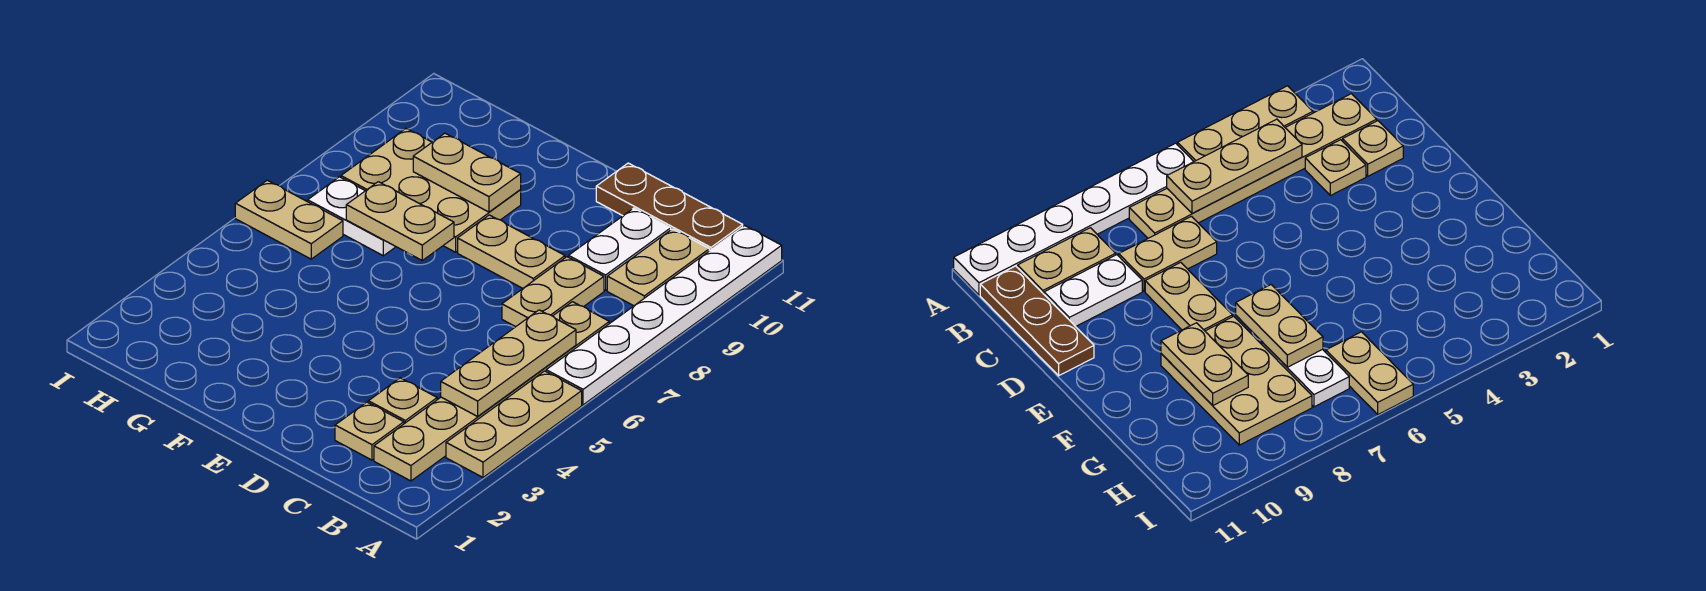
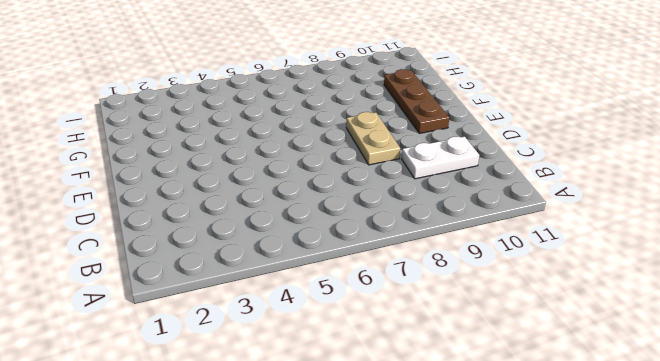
brown 1x3 plate [384,69,449,133] -> brown 1x3 plate moved to [596,163,743,251]
none -> tan 1x3 plate [446,371,582,477]
none -> white 1x6 plate [546,226,782,405]
none -> tan 1x6 plate [374,302,609,481]

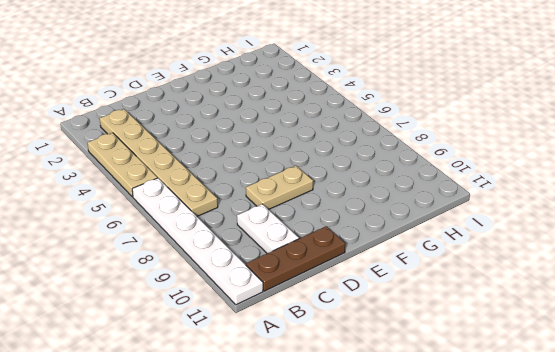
none -> tan 1x2 plate [607,229,709,306]
none -> tan 1x1 plate [335,402,404,460]
none -> tan 1x1 plate [368,378,437,424]

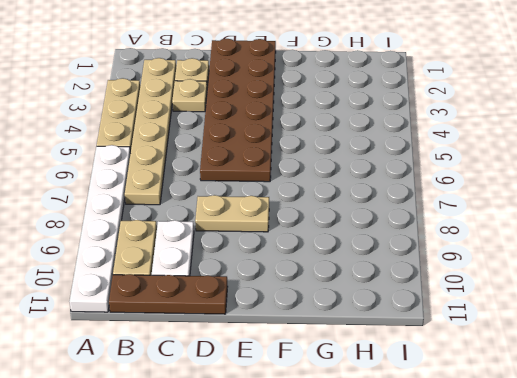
brown 2x6 plate [200,39,276,182] -> none
none -> tan 1x2 plate [502,257,604,327]
none -> tan 2x3 plate [341,129,521,252]
none -> white 1x2 plate [308,177,396,256]

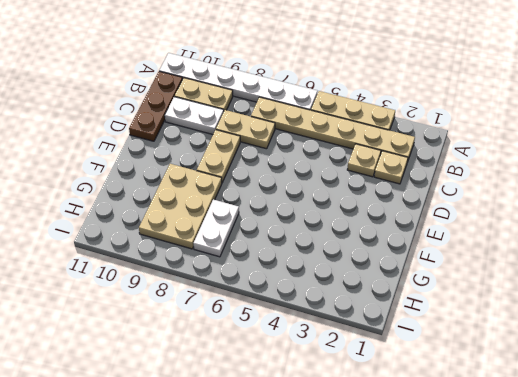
none -> tan 1x2 plate [235,180,343,259]
none -> tan 1x3 plate [441,310,576,416]
none -> tan 1x2 plate [346,182,454,260]

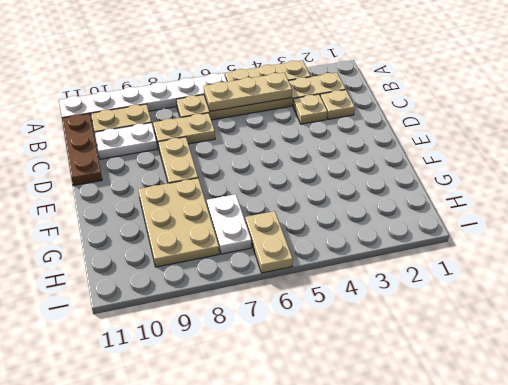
none -> tan 1x2 plate [346,182,454,260]
none -> tan 1x2 plate [413,133,521,212]

